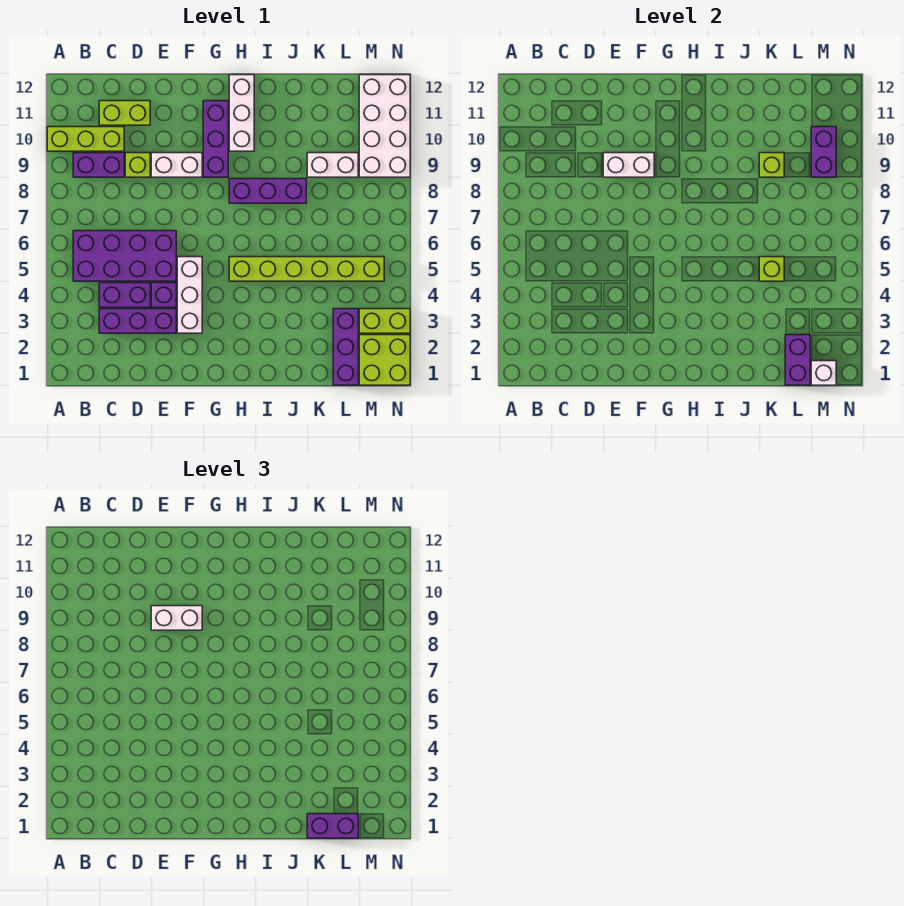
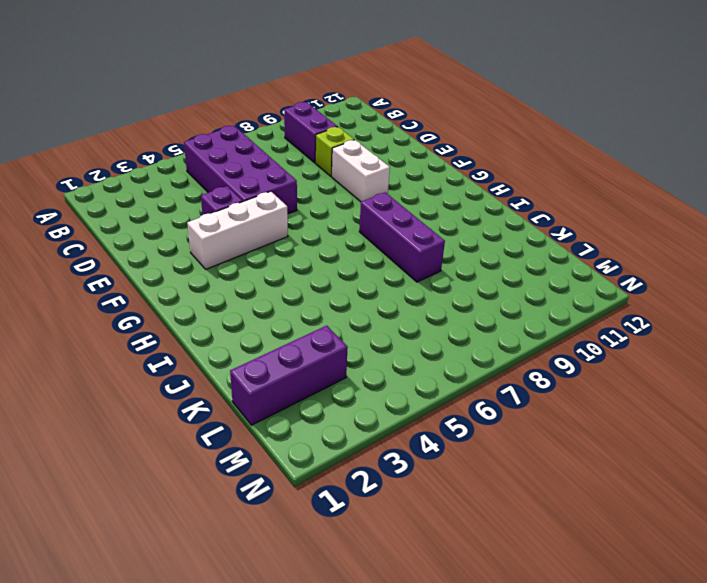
none -> lime 1x3 brick [47,127,124,151]
none -> purple 1x3 brick [99,309,176,333]
none -> purple 1x2 brick [99,283,150,307]

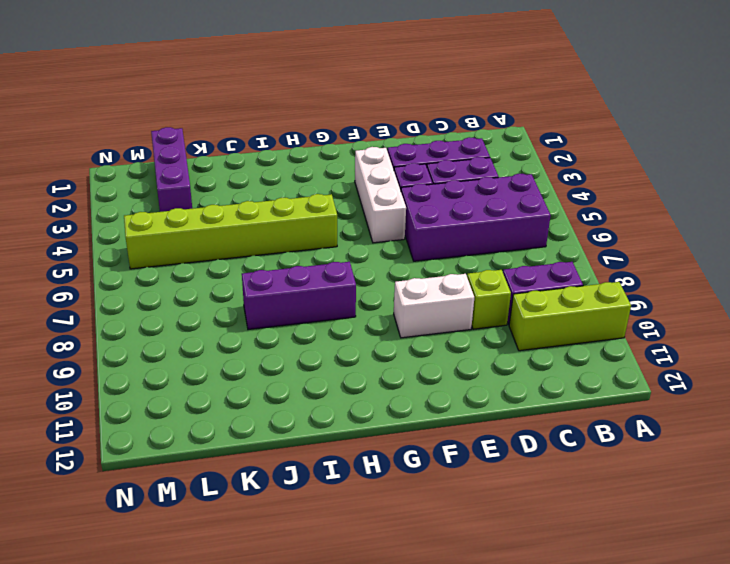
none -> lime 1x2 brick [99,101,150,125]
none -> purple 1x3 brick [203,101,228,177]
none -> white 1x3 brick [229,75,254,151]

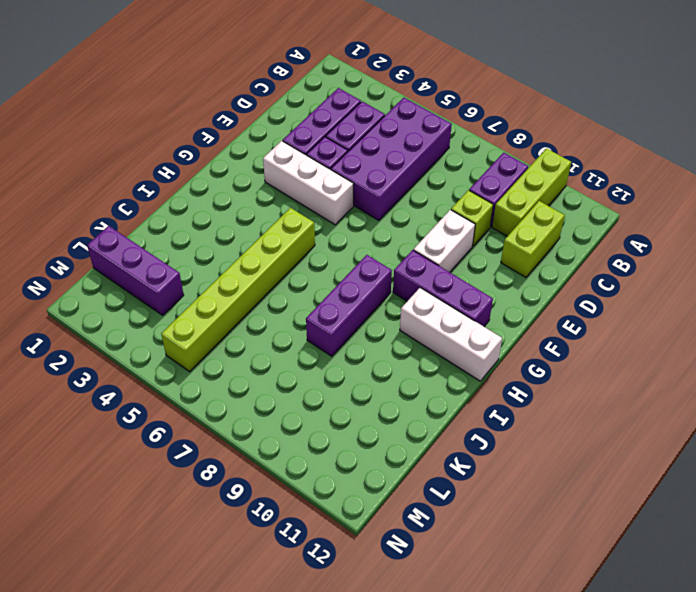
none -> white 1x2 brick [307,153,358,177]
none -> lime 2x2 brick [359,335,410,385]
none -> lime 1x2 brick [359,309,410,333]

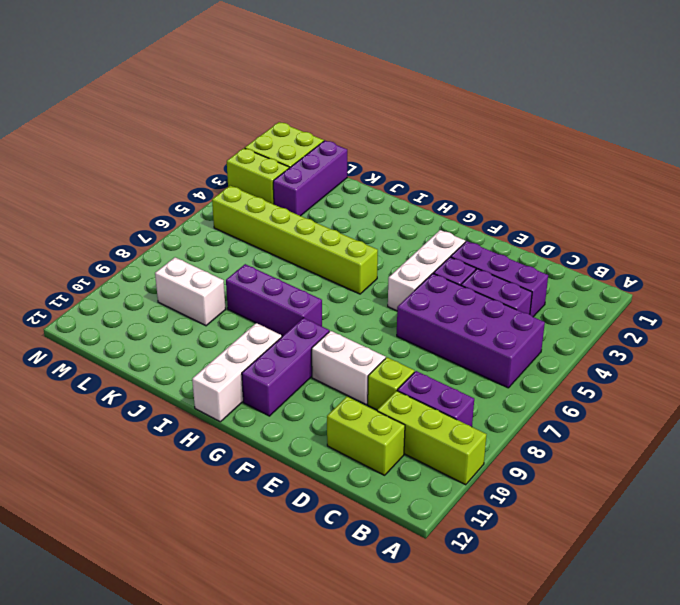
none -> white 2x4 brick [359,75,410,177]
none -> white 1x2 brick [603,153,654,177]
none -> lime 1x1 brick [759,257,784,281]

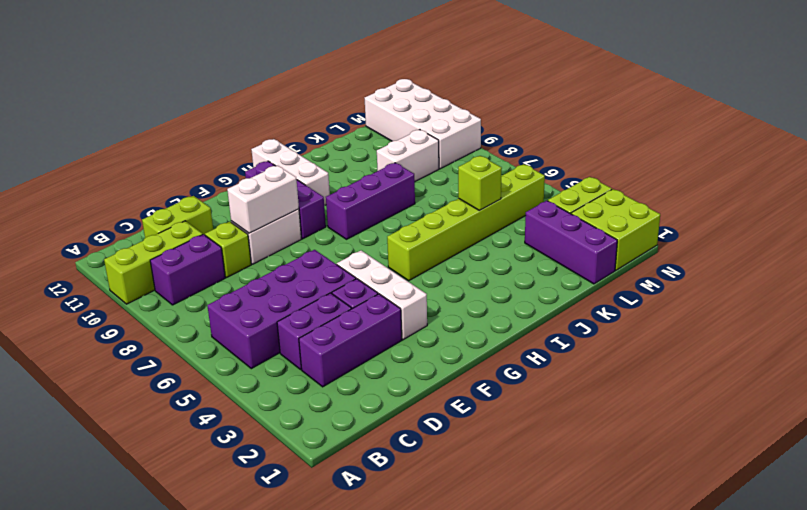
none -> lime 1x1 brick [759,153,784,177]
none -> purple 1x2 brick [785,335,810,385]
none -> white 1x1 brick [811,361,836,385]

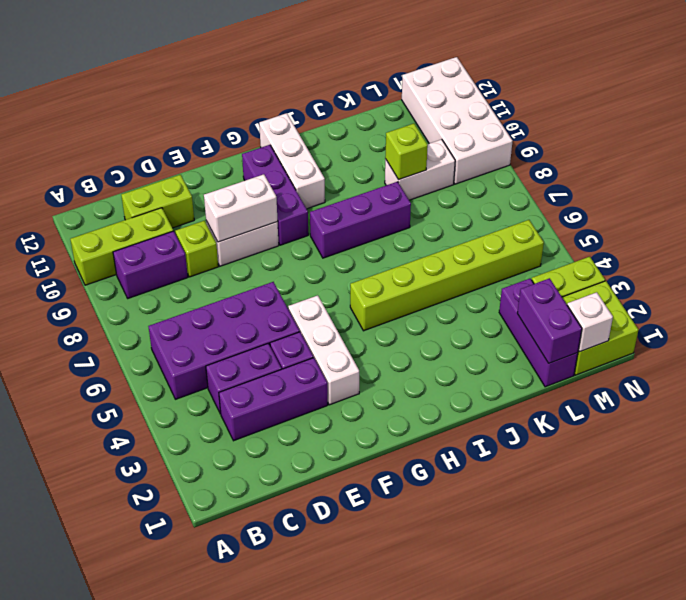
none -> lime 1x1 brick [759,257,784,281]
none -> purple 1x2 brick [811,127,836,177]
none -> white 1x2 brick [151,606,202,630]

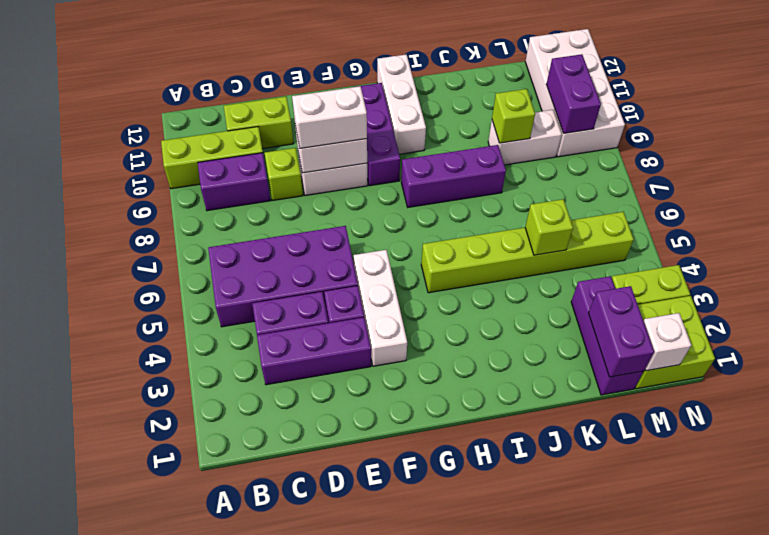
none -> purple 1x2 brick [307,814,358,838]

